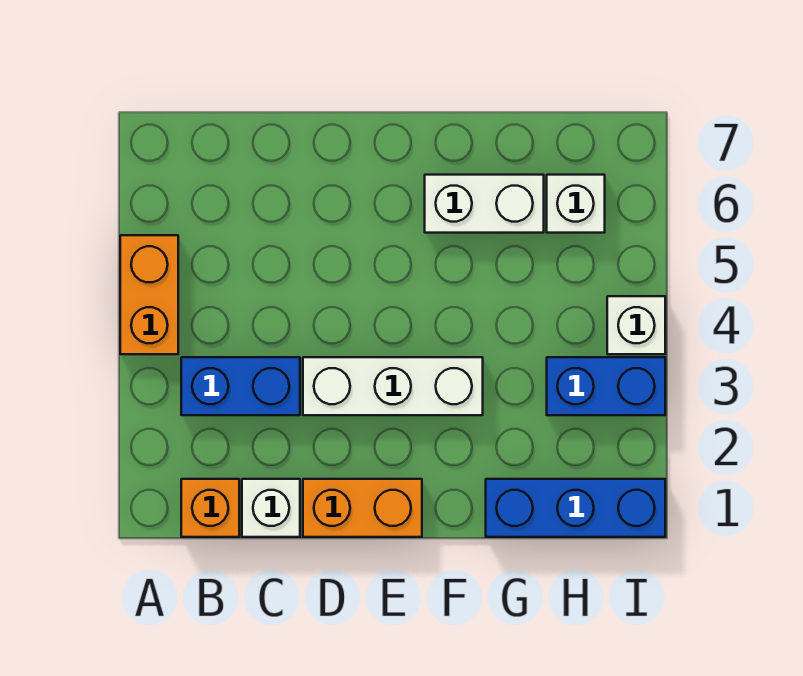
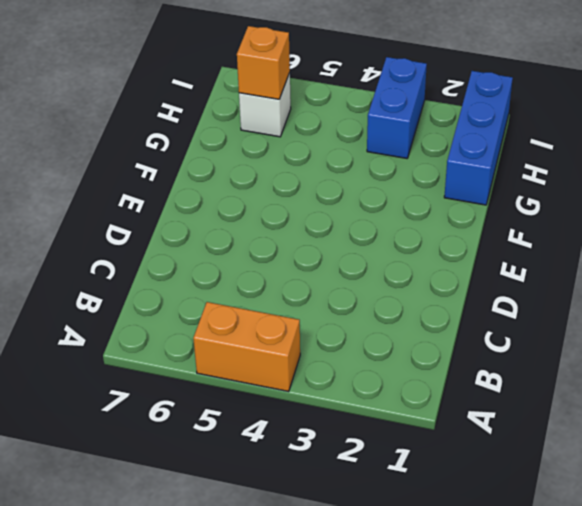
orange 1x1 brick [237,26,290,99] -> orange 1x1 brick moved to [181,479,239,537]
none -> blue 1x2 brick [181,357,300,415]
none -> white 1x1 brick [242,479,300,537]

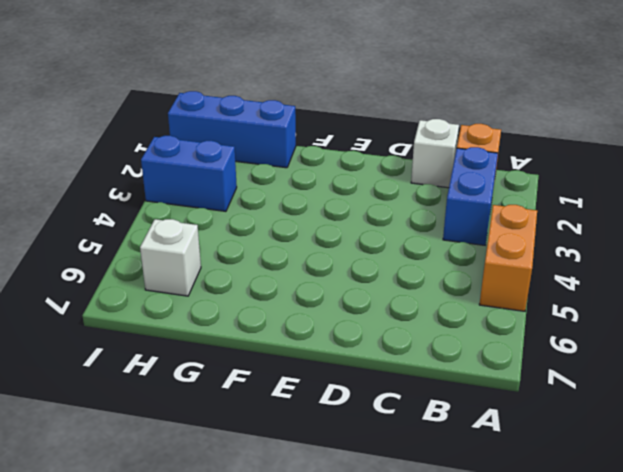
blue 1x2 brick [443,147,498,245] -> blue 1x2 brick turned to [181,357,300,415]
none -> orange 1x2 brick [303,479,422,537]
none -> white 1x3 brick [303,357,483,415]

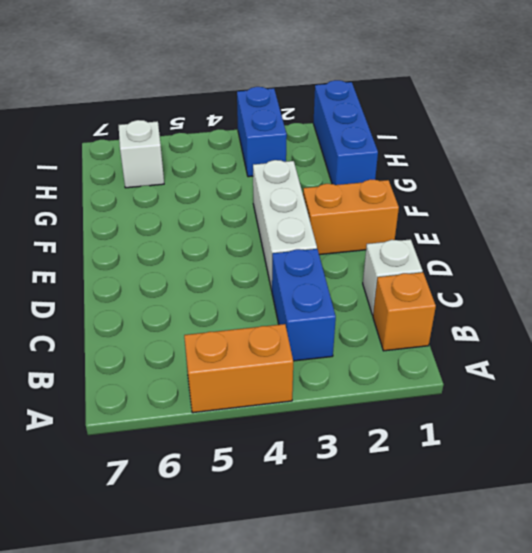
orange 1x2 brick [303,179,399,255] -> orange 1x2 brick turned to [303,479,422,537]
none -> white 1x2 brick [425,175,544,233]
none -> white 1x1 brick [607,296,665,354]

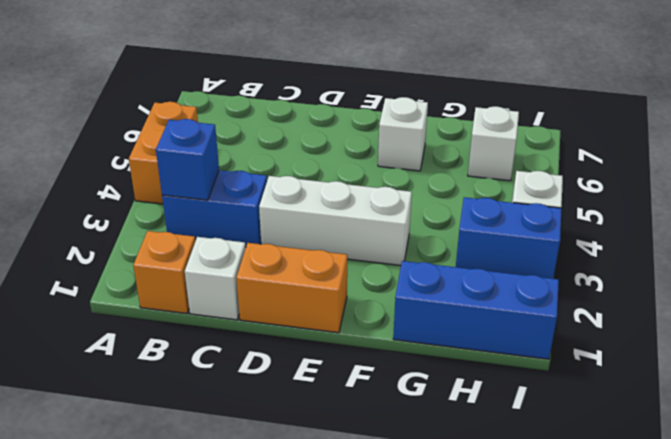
blue 1x1 brick [156,119,219,200] -> none
white 1x1 brick [378,97,428,171] -> white 1x2 brick [425,175,544,233]

